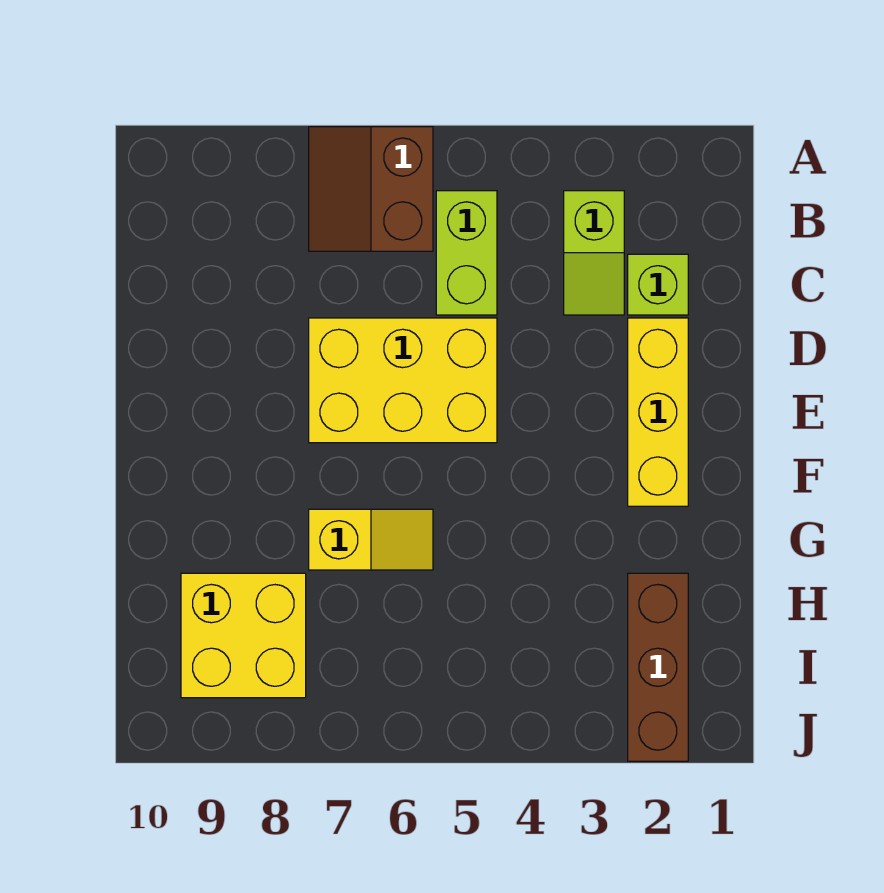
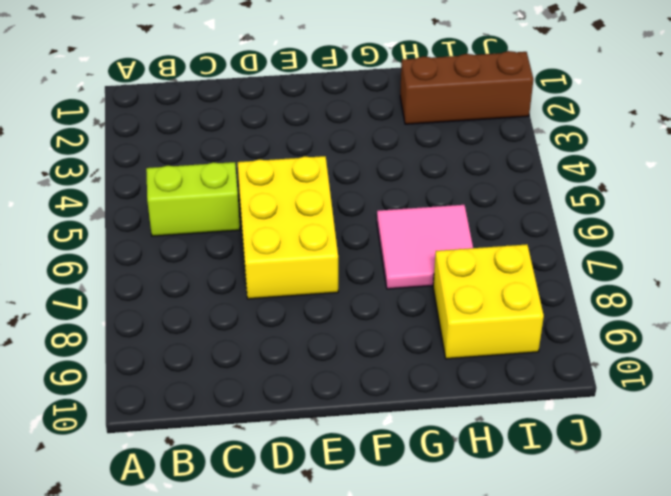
pink 2x2 tile [377,205,473,289] -> yellow 1x2 slope [309,509,433,570]
none -> brown 2x2 slope [309,127,433,251]
none -> lime 1x2 slope [564,191,624,315]

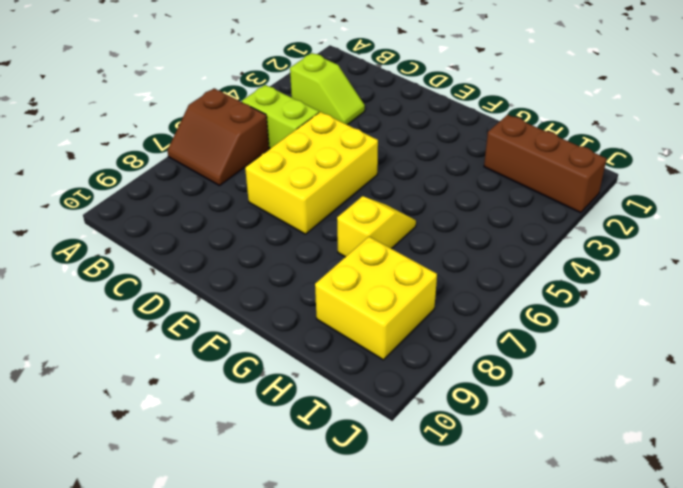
none -> lime 1x1 brick [628,254,688,315]
none -> yellow 1x3 brick [628,318,688,506]

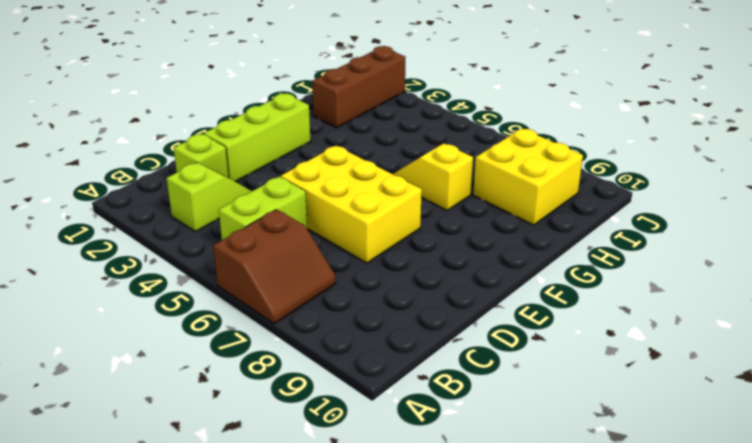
lime 1x3 brick [204,94,311,182] -> yellow 1x3 brick [628,318,688,506]

